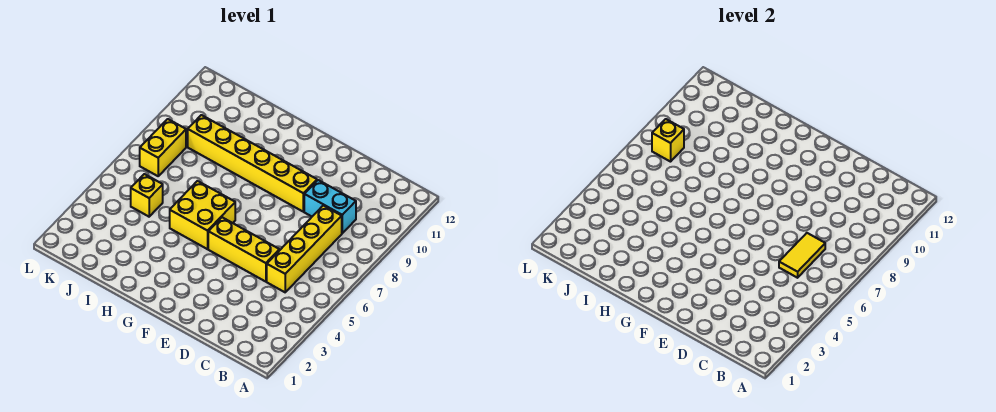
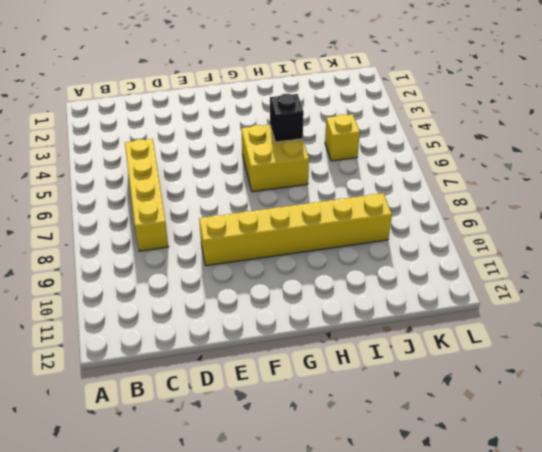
black 1x1 brick [270,94,304,142] -> none
none -> cyan 1x2 brick [304,180,356,233]
none -> yellow 1x3 brick [208,217,279,282]

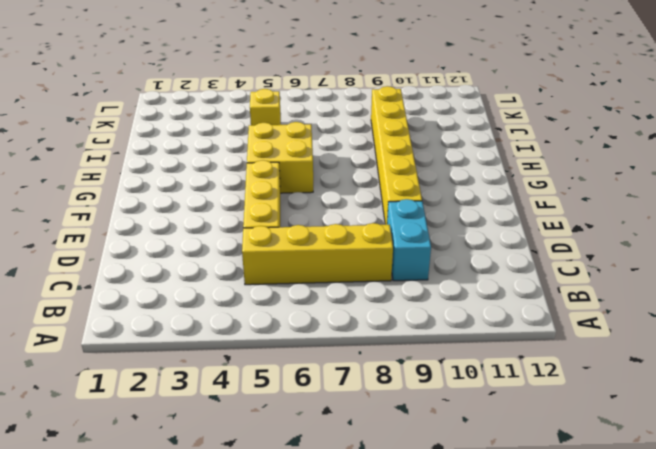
none -> yellow 1x2 brick [140,119,186,176]
none -> yellow 1x2 tile [779,233,825,278]

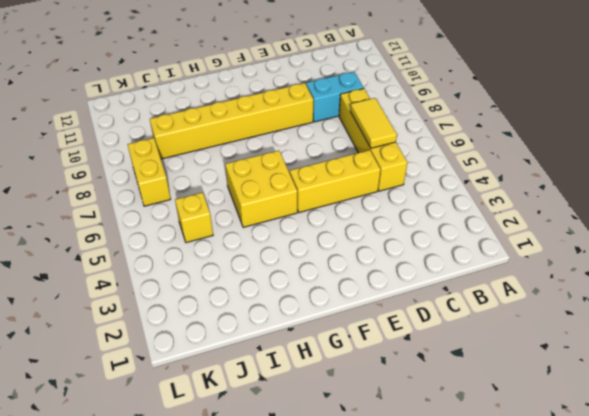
none -> yellow 1x1 brick [652,119,684,162]

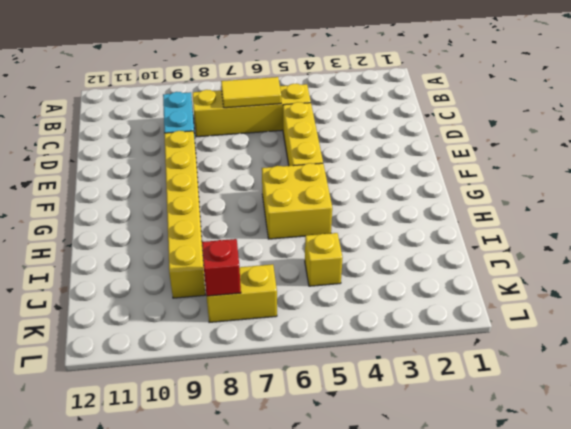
red 1x1 brick [202,239,241,296] -> yellow 1x1 brick [652,119,684,162]

